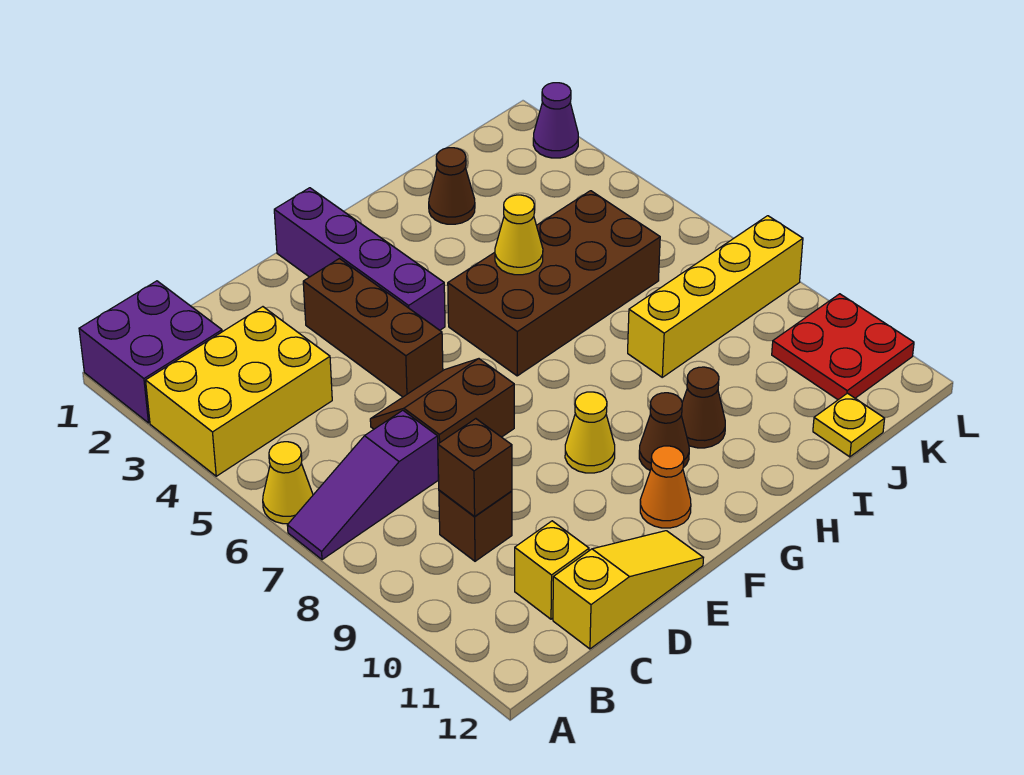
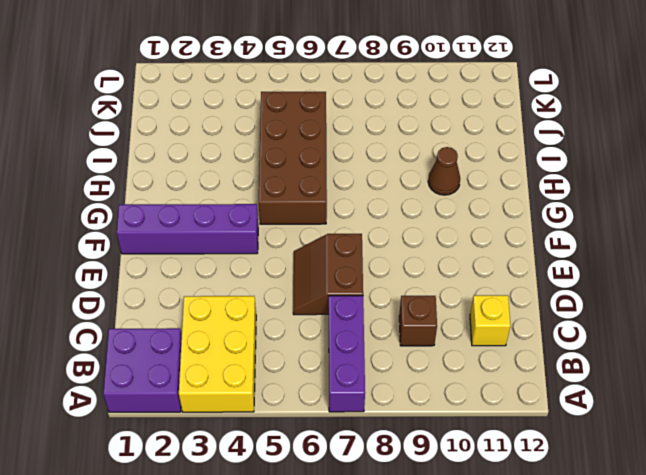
purple 1x3 brick [329,296,365,412] -> purple 1x3 slope [287,410,438,560]
none -> yellow 1x1 cone [263,442,313,524]
none -> yellow 1x3 slope [553,531,703,649]
none -> brown 1x3 brick [303,259,443,397]

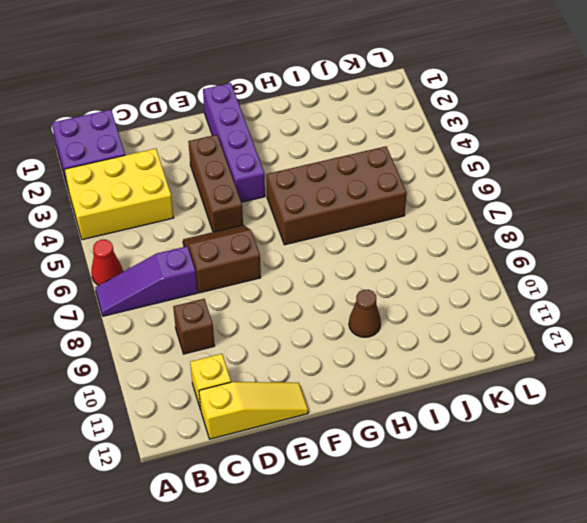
red 1x1 cone [91,240,123,285] -> yellow 1x1 cone [263,442,313,524]
none -> yellow 1x1 cone [565,392,615,473]
none -> orange 1x1 cone [640,446,691,528]
none -> brown 1x1 cone [639,393,689,470]

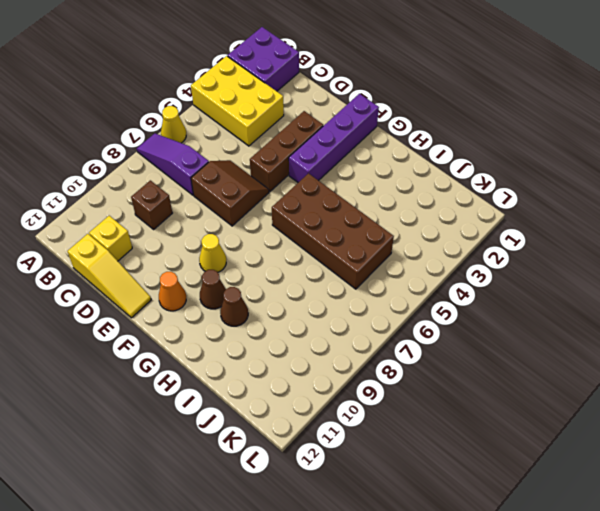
none -> brown 1x1 cone [429,148,475,224]
none -> yellow 1x4 brick [628,216,803,377]
none -> yellow 1x1 plate [813,393,885,457]

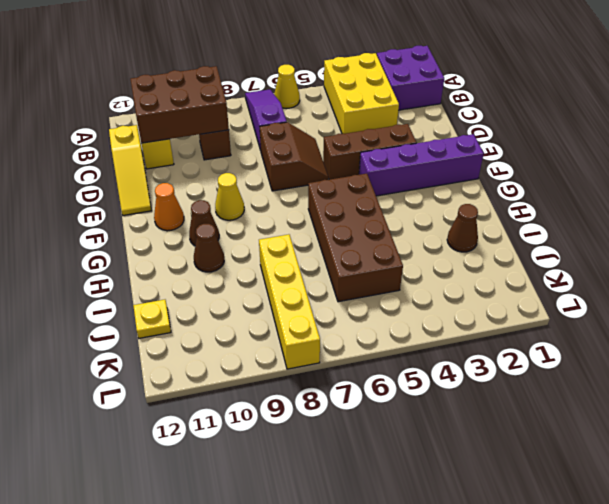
brown 2x3 brick [130,66,229,143] -> brown 1x1 brick [438,419,512,516]
none -> red 2x2 plate [772,294,914,400]
none -> purple 1x1 cone [533,83,578,158]
none -> yellow 1x1 cone [495,195,543,275]

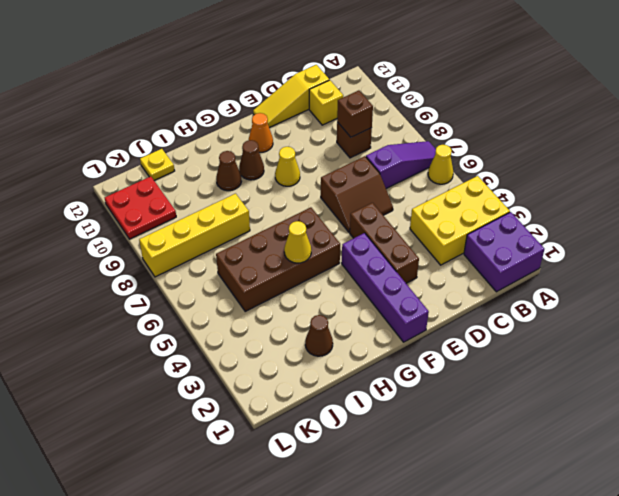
none -> purple 1x1 cone [533,83,578,158]

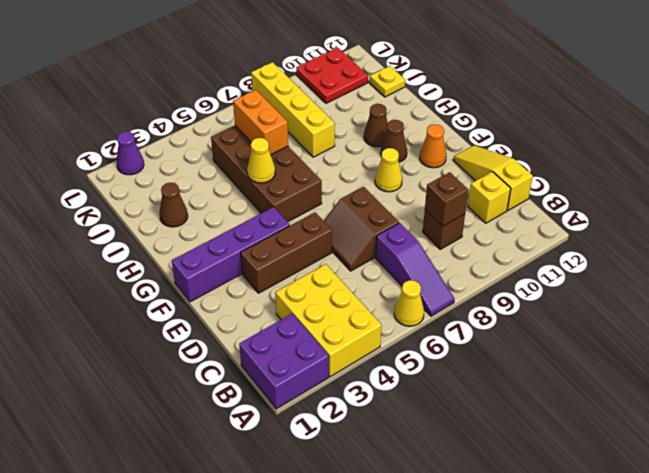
orange 1x2 brick [233,90,288,155] -> none

